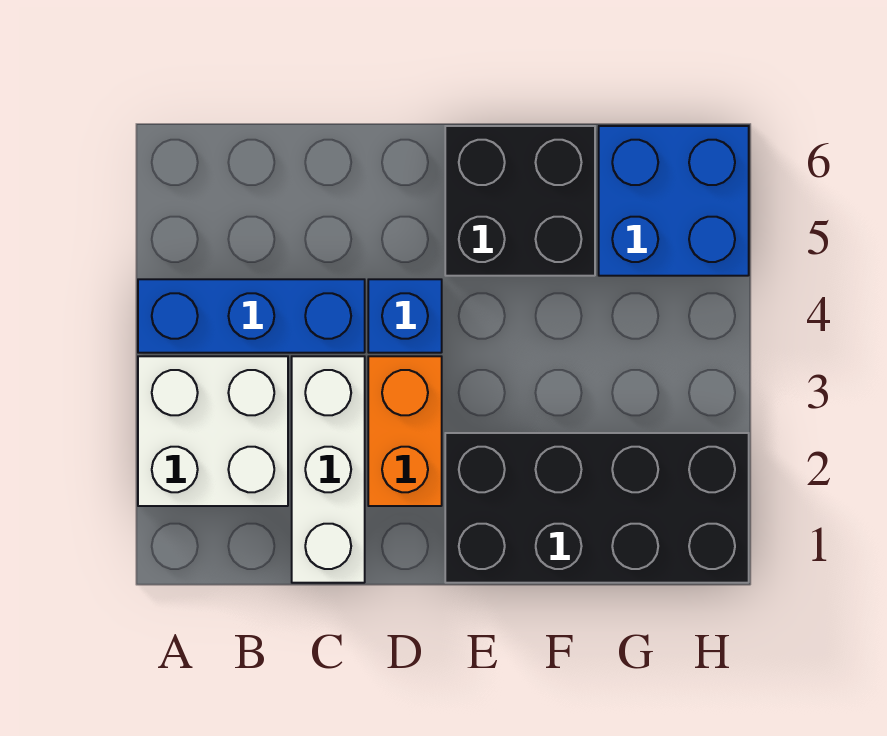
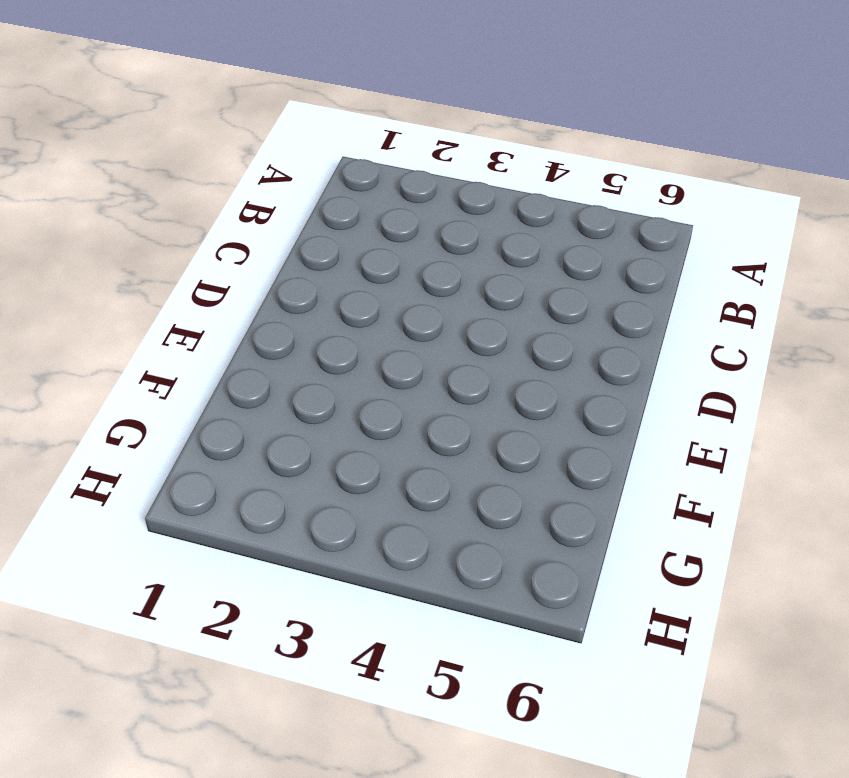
none -> white 2x2 brick [138,356,288,506]
none -> blue 1x3 brick [138,279,365,353]

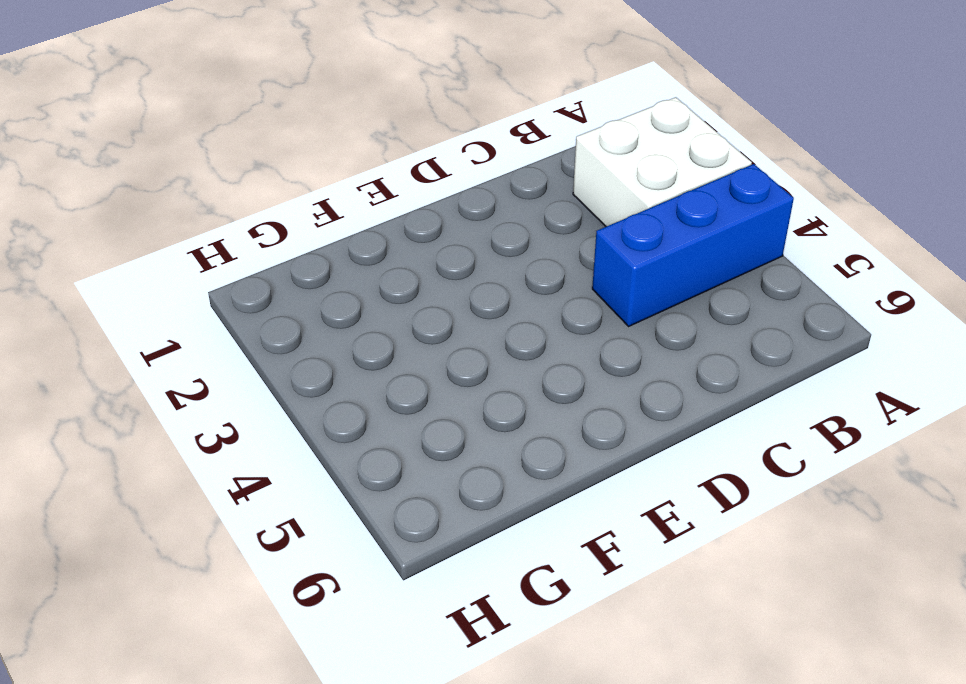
none -> white 1x3 brick [292,356,365,583]
none -> orange 1x2 brick [368,356,442,506]

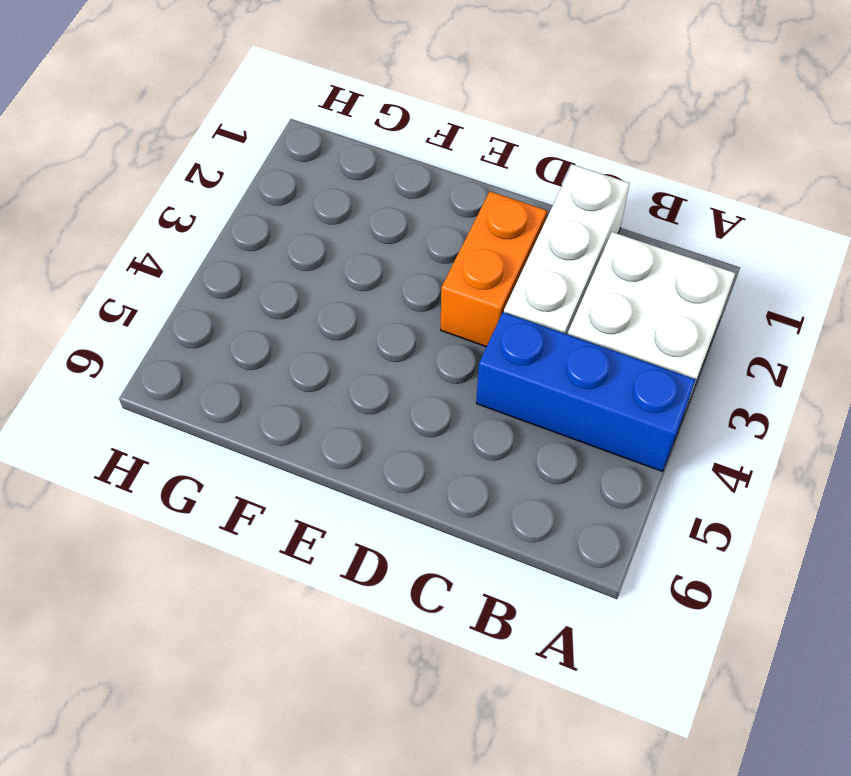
none -> blue 1x1 brick [368,279,442,353]
none -> black 2x4 brick [445,433,749,583]

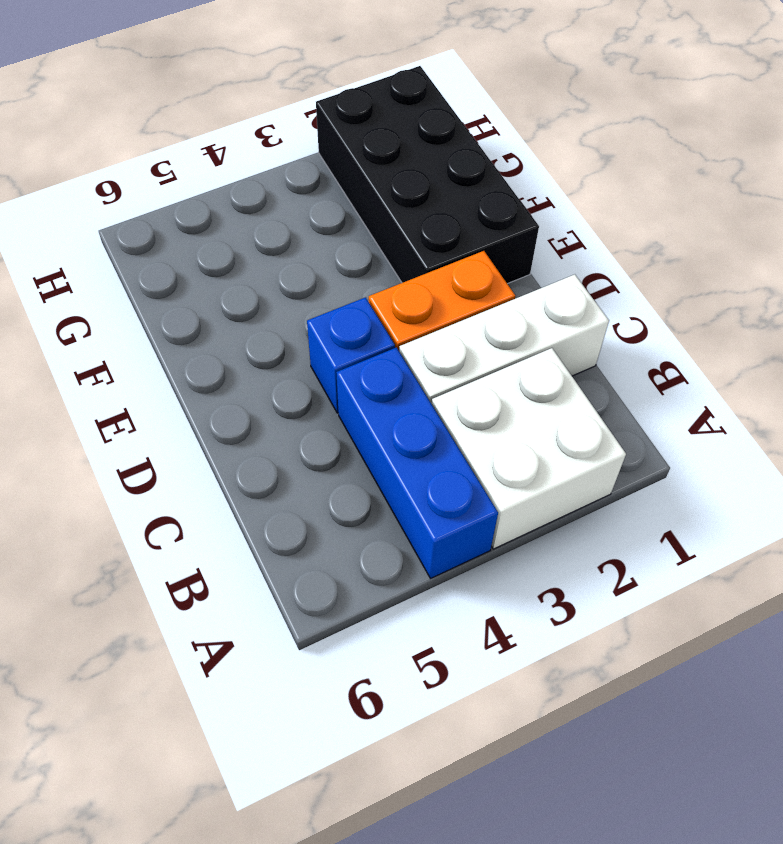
none -> black 2x2 brick [445,126,595,276]
none -> blue 2x2 brick [599,126,749,276]

